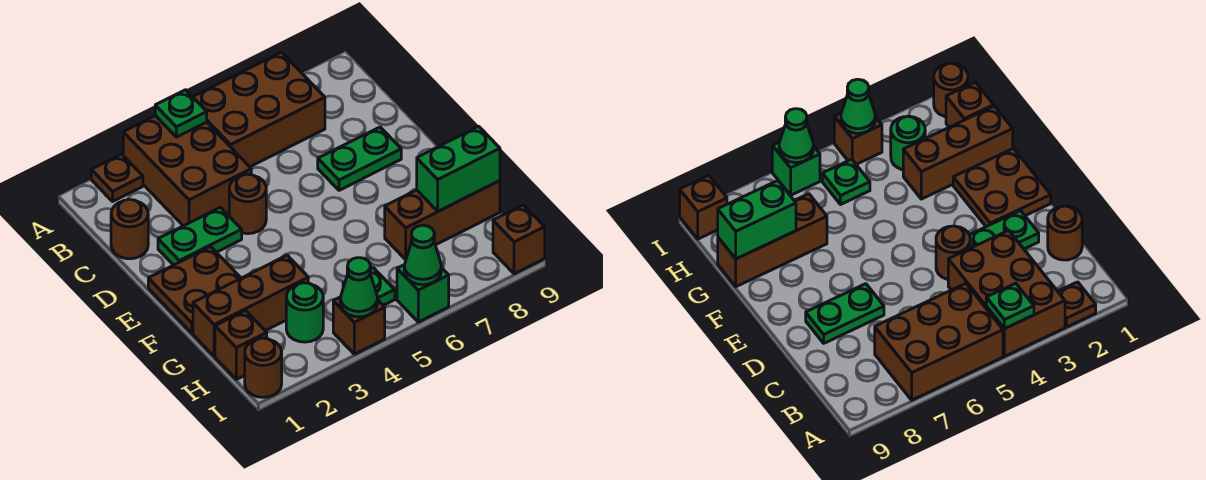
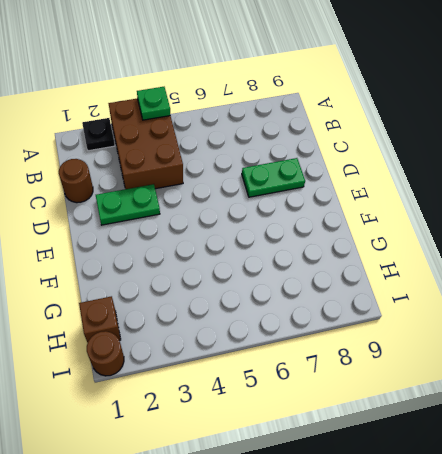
black 1x1 plate [82,118,115,151] -> brown 1x1 plate [91,154,143,201]
none -> brown 2x3 brick [193,52,325,167]
none -> brown 1x1 round brick [229,174,266,234]
none -> brown 2x2 plate [148,247,241,333]

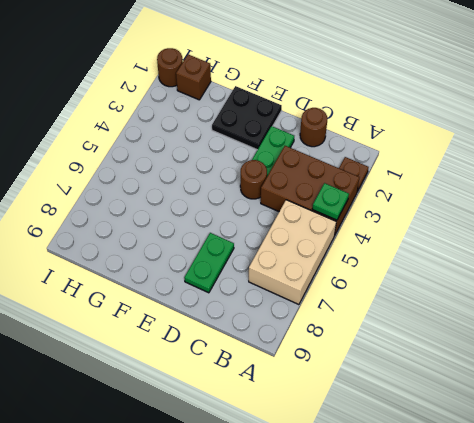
tan 2x3 brick [249,200,336,305] -> brown 2x3 brick [193,52,325,167]
black 2x2 plate [212,86,282,150] -> brown 2x2 plate [148,247,241,333]
none -> brown 1x3 brick [193,255,308,356]
none -> brown 1x3 brick [385,181,500,260]
none -> green 1x1 round brick [286,283,323,342]

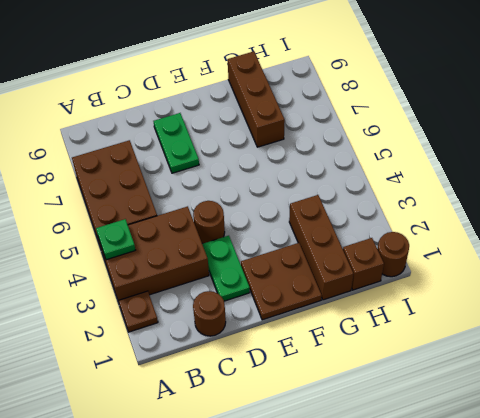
none -> green 1x1 round brick [286,283,323,342]
none -> green 1x1 plate [343,268,395,306]
none -> brown 1x1 brick [333,297,385,354]

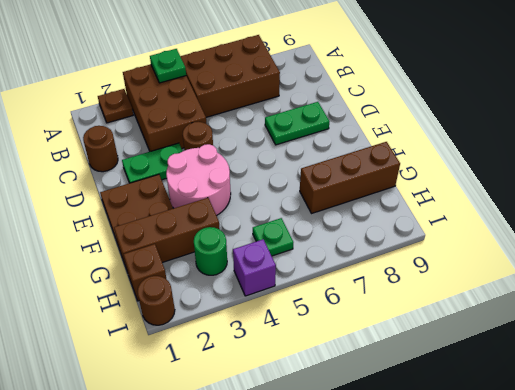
pink 2x2 round brick [166,144,231,216] -> none
purple 1x1 brick [233,239,276,296] -> brown 1x1 brick [333,297,385,354]
none -> green 1x1 brick [397,265,449,322]
none -> brown 1x1 brick [493,205,545,274]
none -> green 1x2 brick [417,126,500,211]

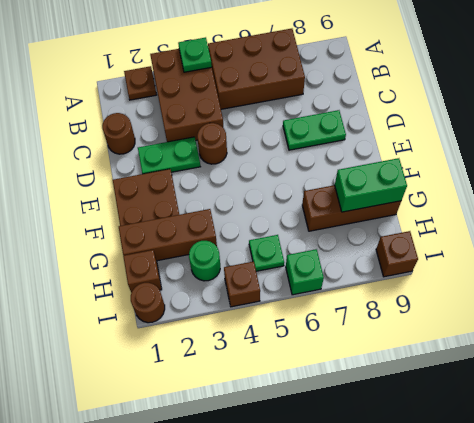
none -> green 1x1 cone [340,258,378,317]
none -> green 1x1 cone [404,225,441,285]

